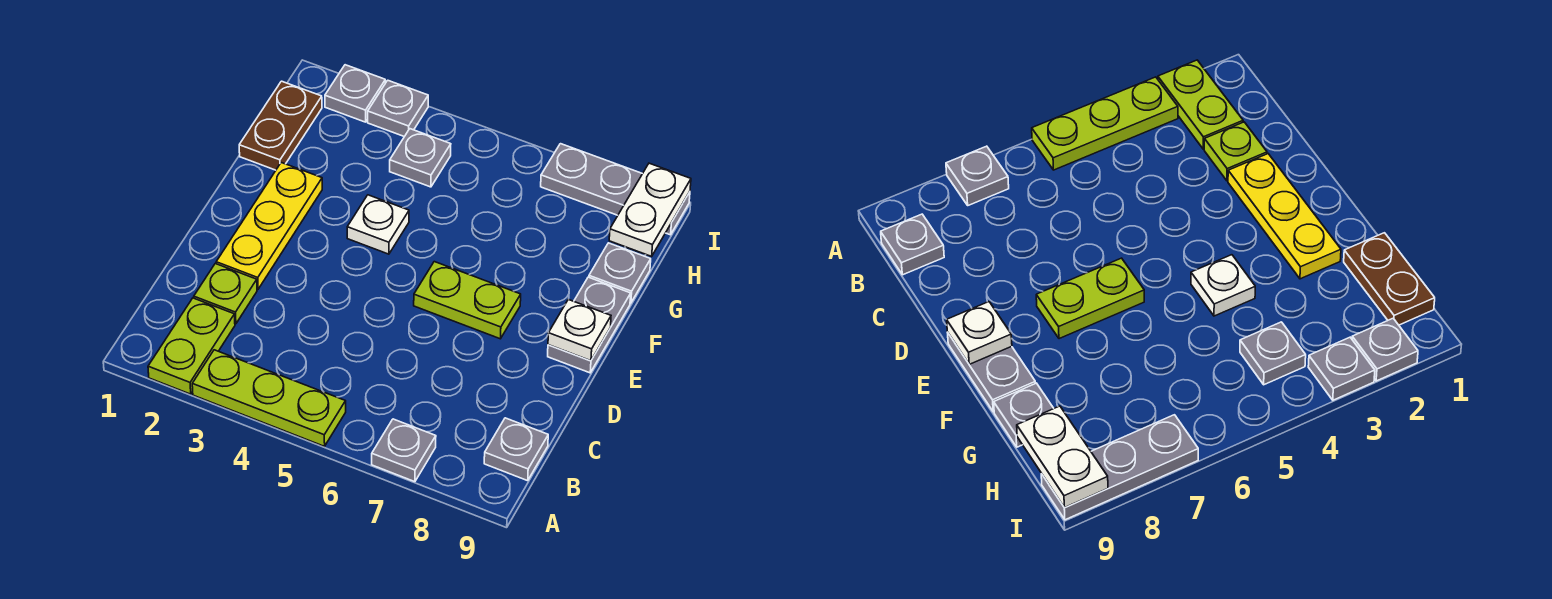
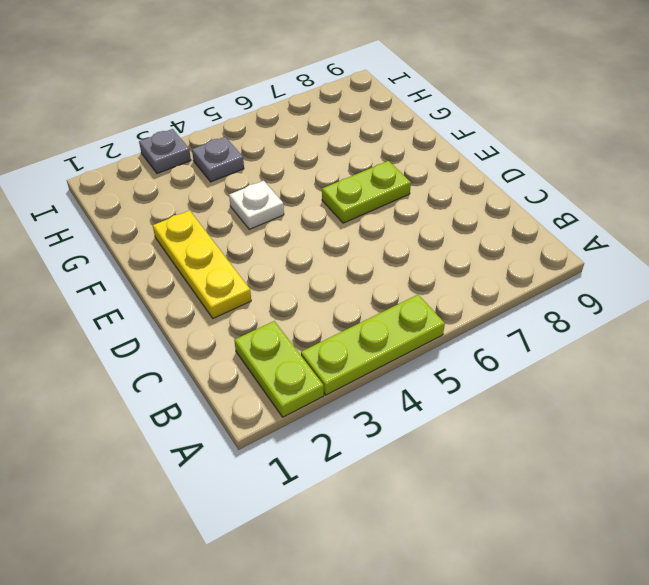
none -> grey 1x1 plate [372,419,436,482]
none -> grey 1x1 plate [484,418,548,481]
none -> lime 1x1 plate [194,264,257,324]

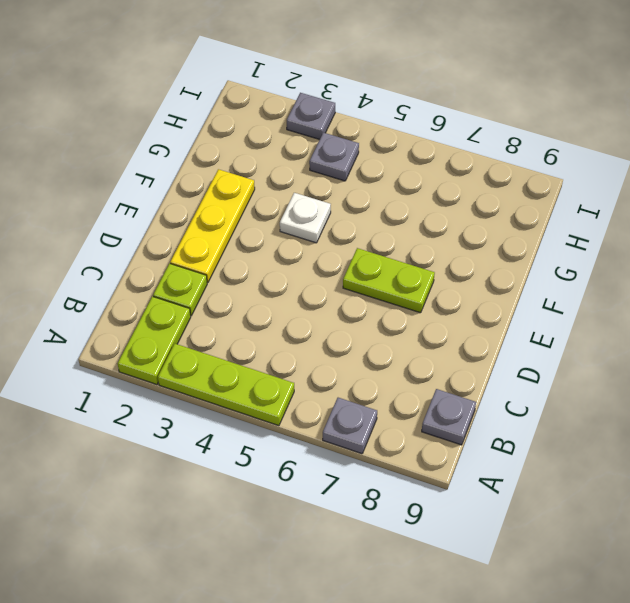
none -> grey 1x2 plate [548,277,631,373]
none -> brown 1x2 plate [239,81,322,170]
none -> grey 1x1 plate [589,243,651,303]

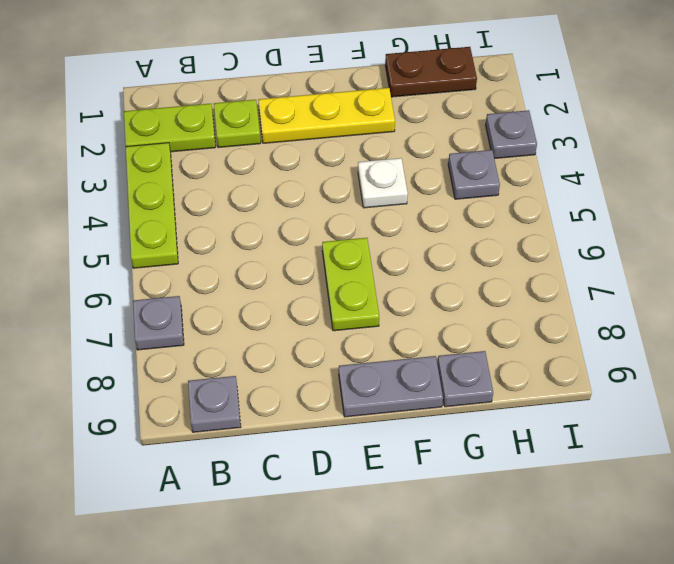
none -> grey 1x1 plate [325,65,385,122]
none -> grey 1x3 plate [541,144,690,235]
none -> white 1x1 plate [548,299,611,361]

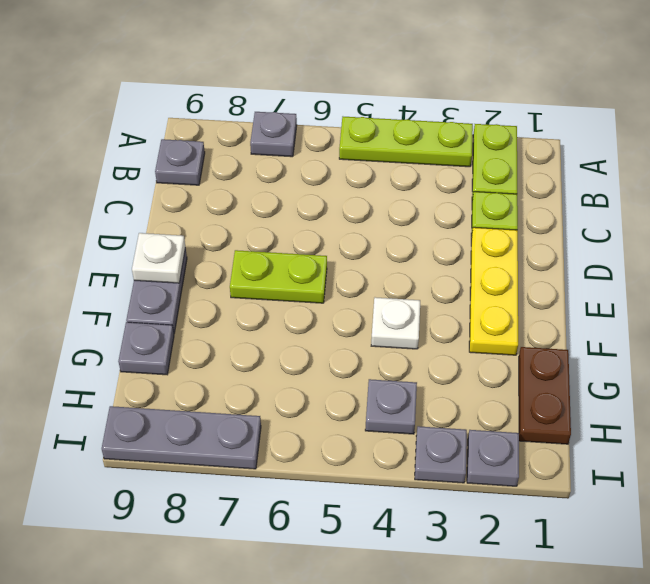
none -> white 1x2 plate [609,163,691,256]

